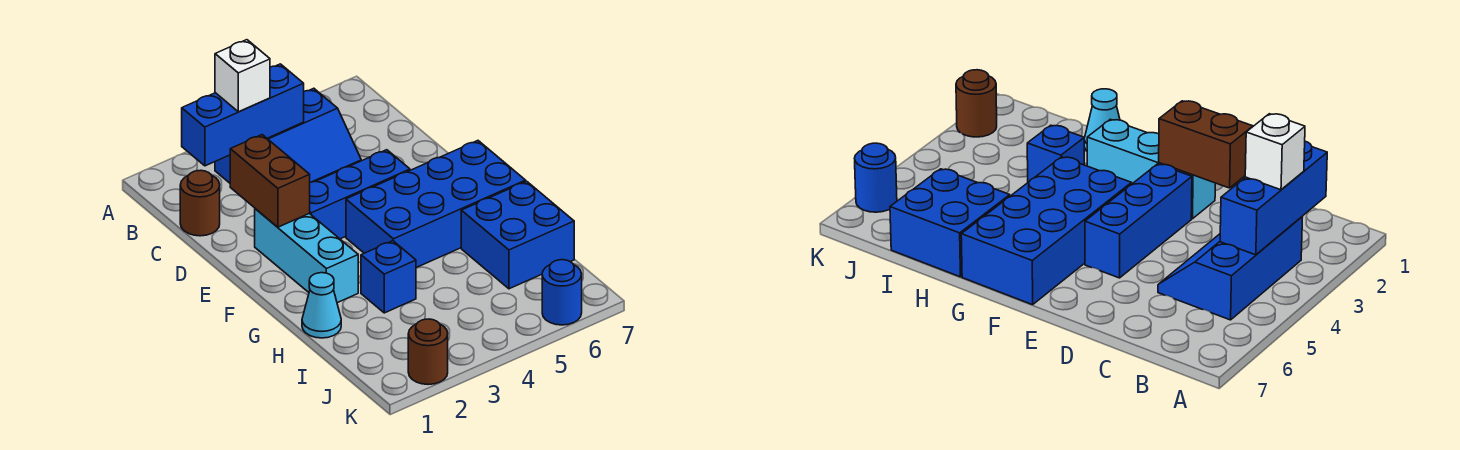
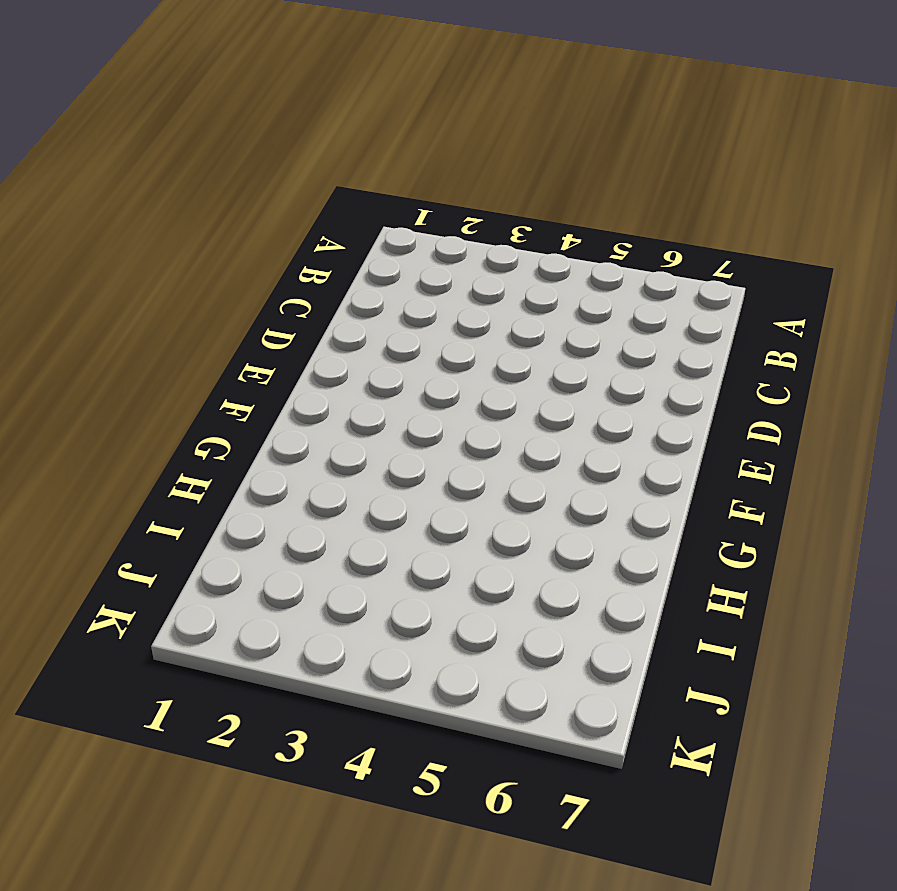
none -> blue 2x3 slope [215,88,361,183]
none -> brown 1x1 round brick [180,170,220,236]
none -> cyan 1x3 brick [255,209,358,303]

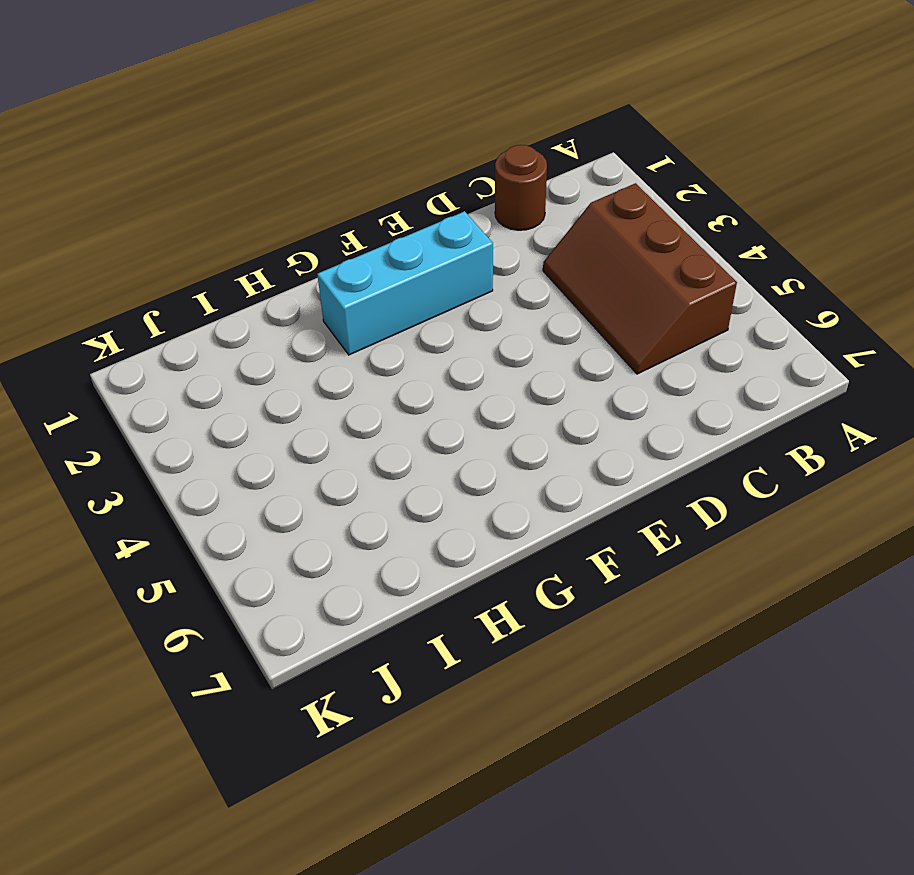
brown 2x3 slope [543,183,737,374] -> blue 2x3 slope [215,88,361,183]
none -> blue 1x3 brick [310,150,410,239]
none -> blue 2x4 brick [346,141,526,268]
none -> cyan 1x1 cone [302,273,341,338]

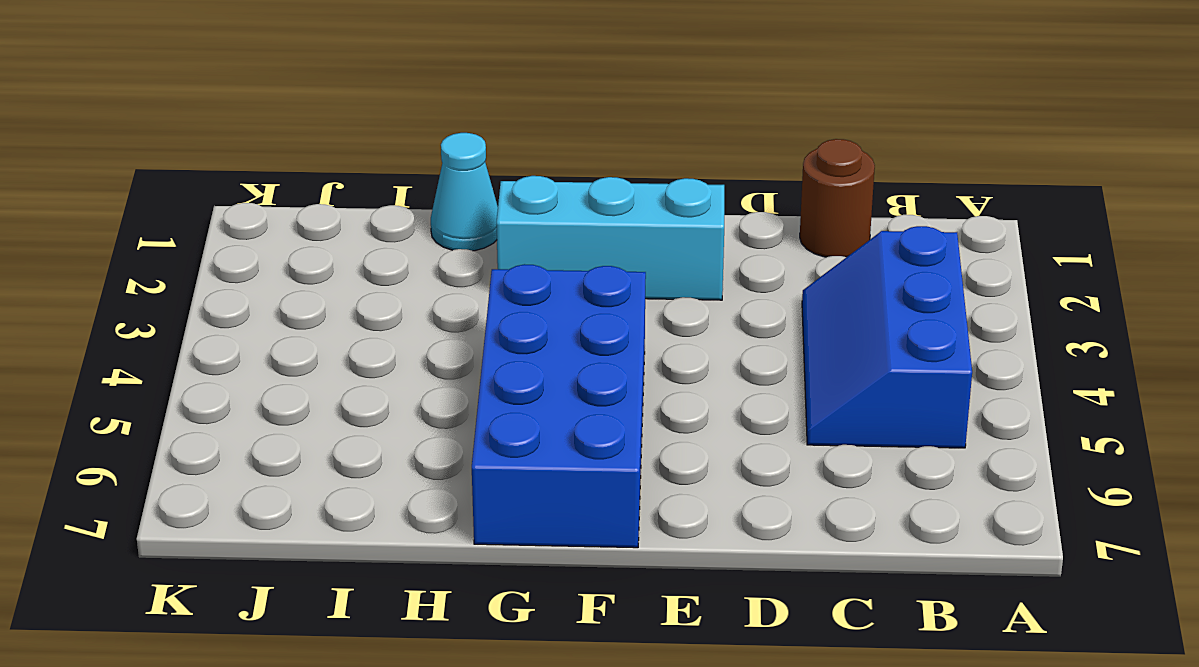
none -> blue 1x3 brick [310,150,410,239]
none -> blue 1x1 brick [361,241,416,313]
none -> blue 2x2 brick [461,181,574,289]

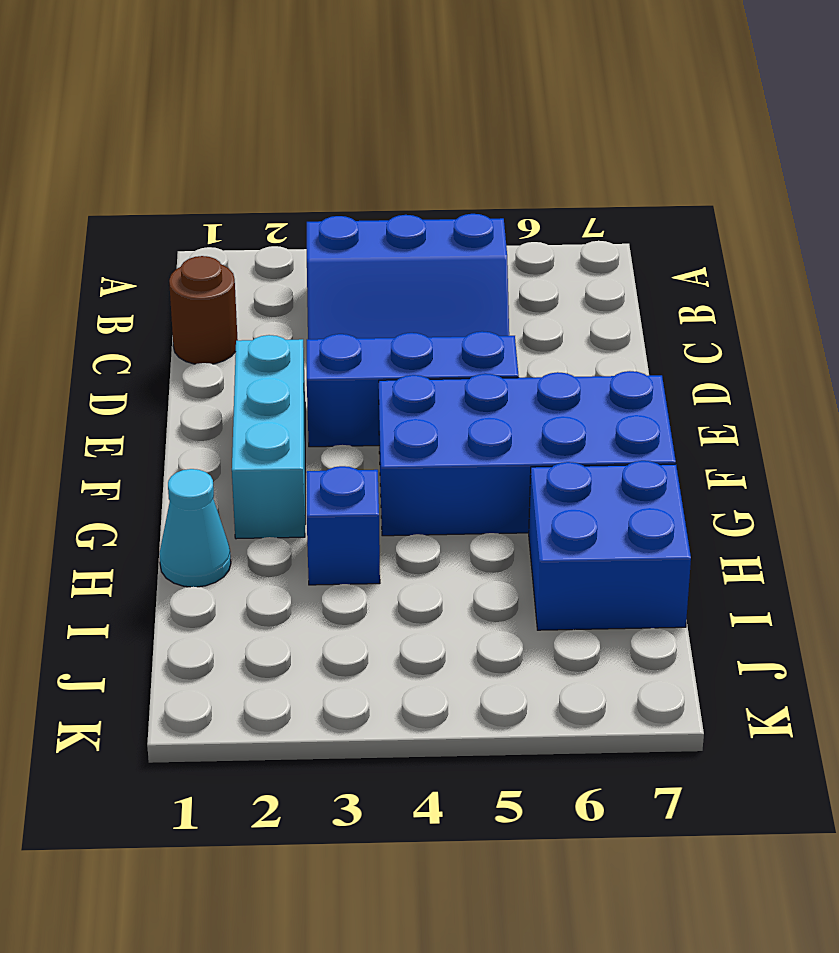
none -> brown 1x1 round brick [408,319,448,384]
none -> blue 1x1 round brick [542,260,582,325]
none -> blue 1x3 brick [182,64,304,166]

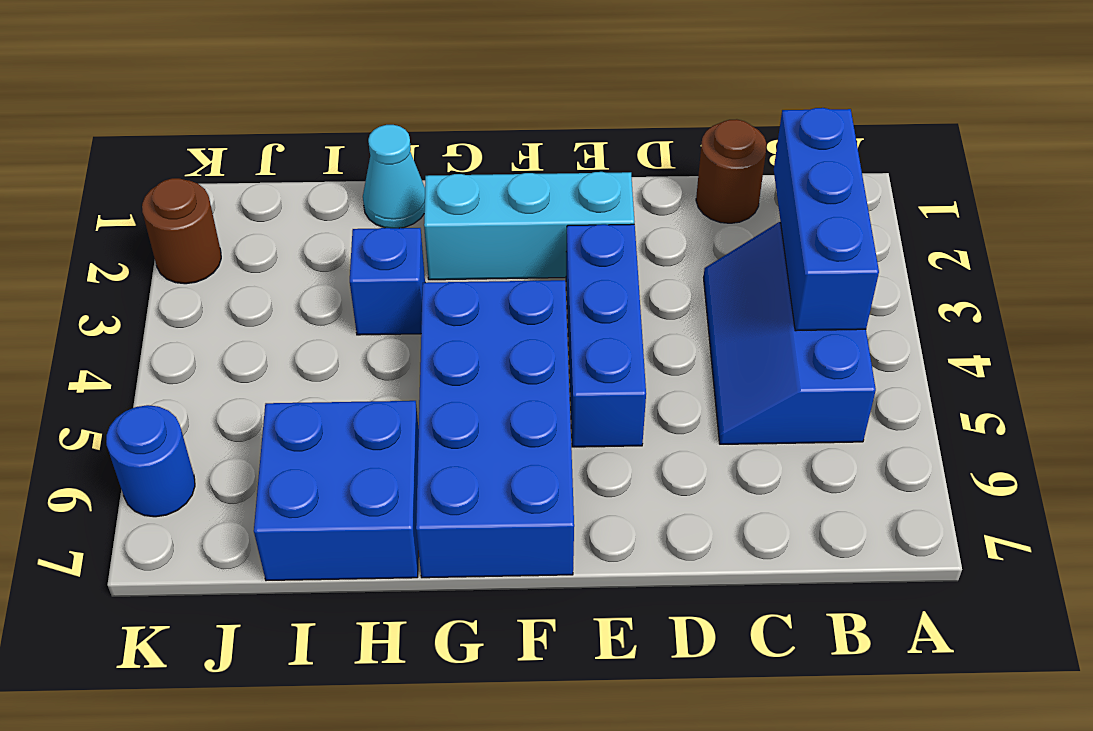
none -> brown 1x2 brick [230,135,310,227]
none -> white 1x1 brick [215,40,270,112]

